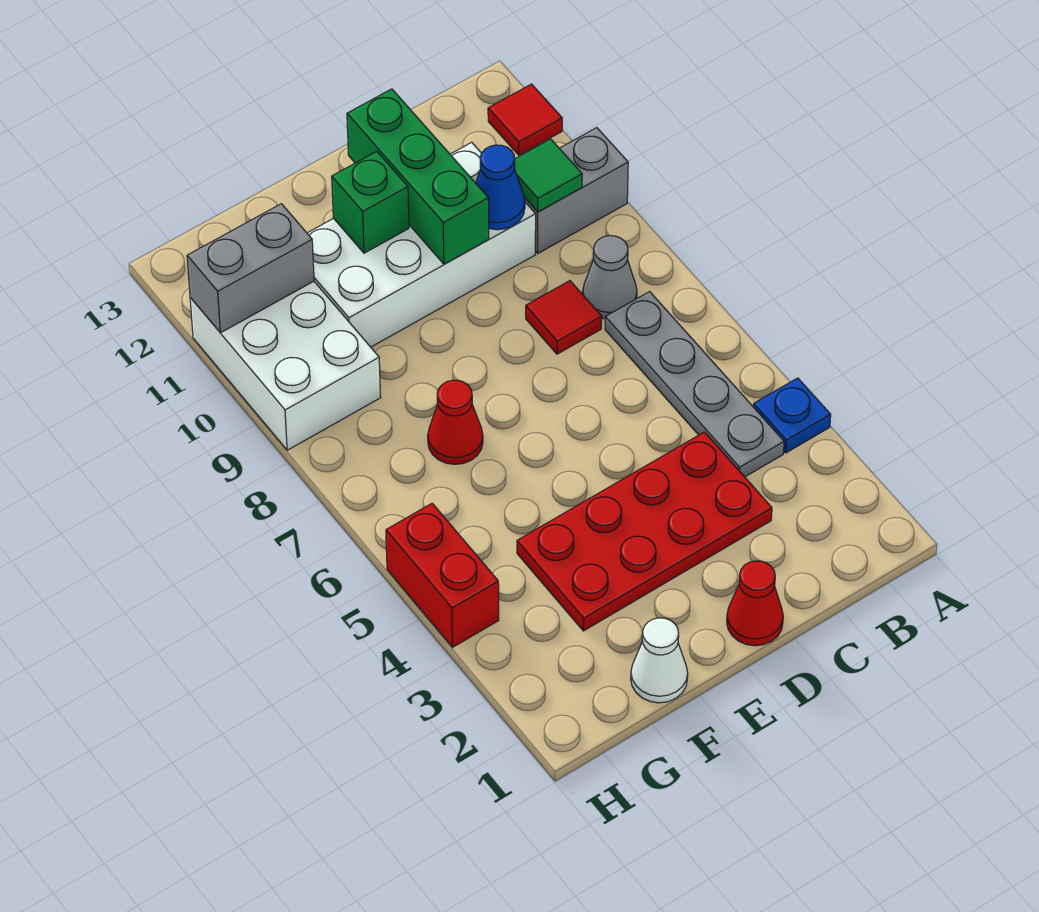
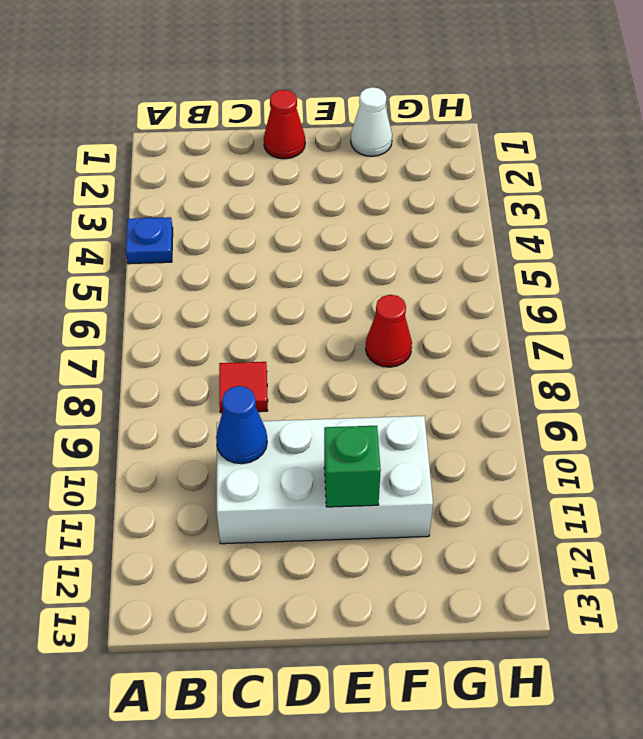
none -> grey 1x2 brick [524,128,628,253]
none -> red 1x1 tile [488,84,562,155]
none -> grey 1x4 plate [605,292,784,477]

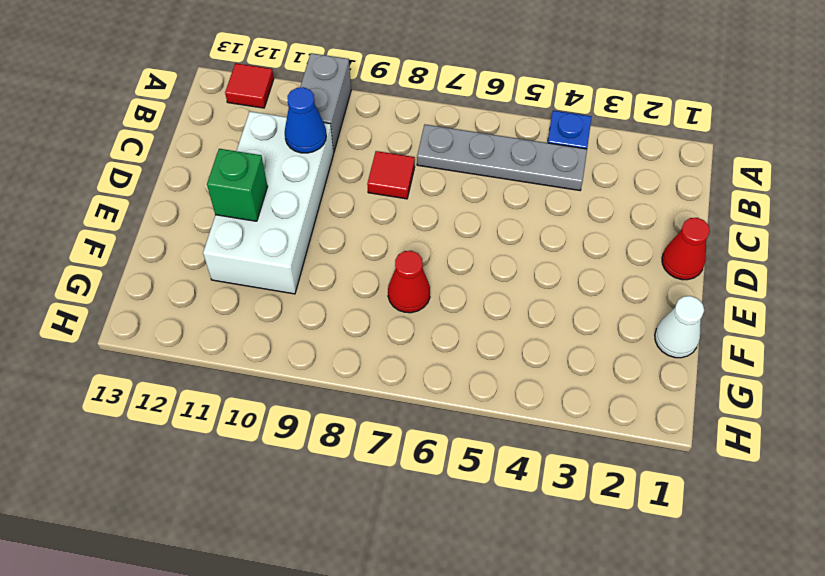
none -> grey 1x1 cone [583,236,637,319]
none -> red 2x4 plate [517,432,772,631]
none -> white 2x3 brick [190,281,381,450]

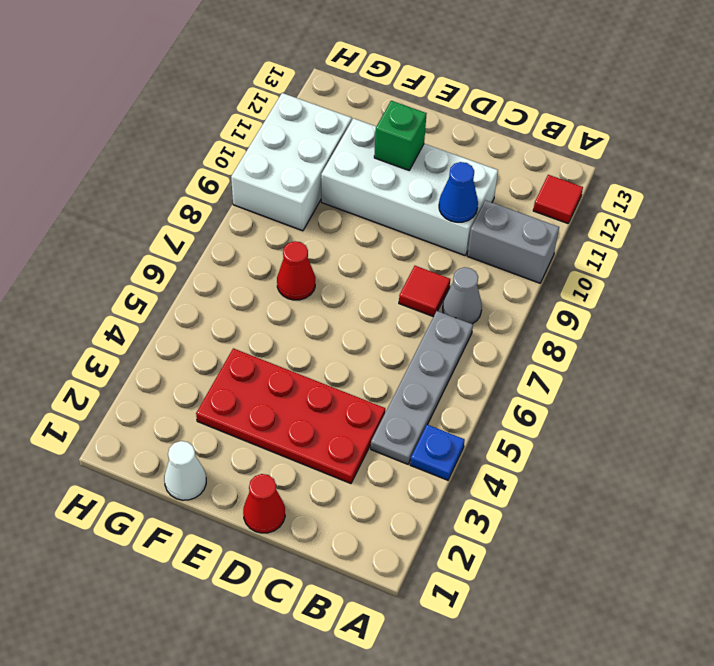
none -> red 1x2 brick [386,503,499,647]
none -> green 1x1 tile [514,139,582,212]
none -> green 1x3 brick [347,89,489,264]

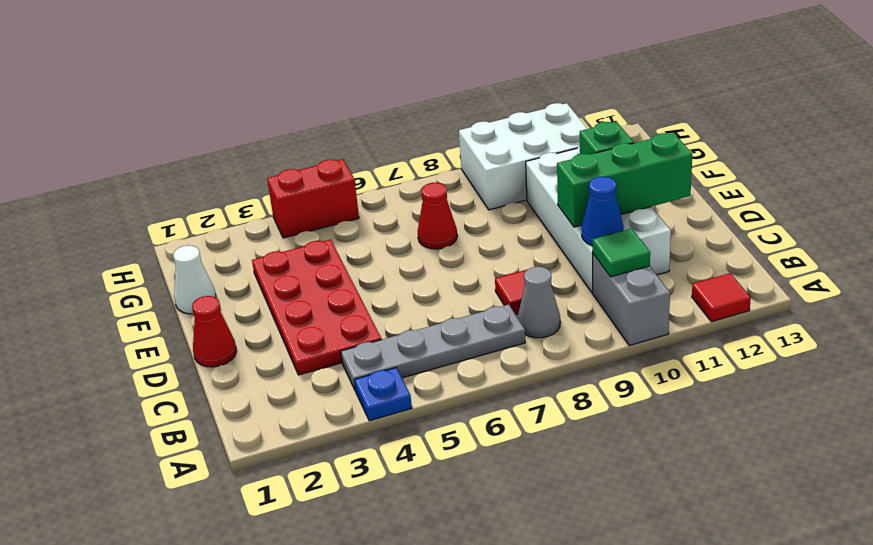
none -> grey 1x2 brick [187,204,314,333]

